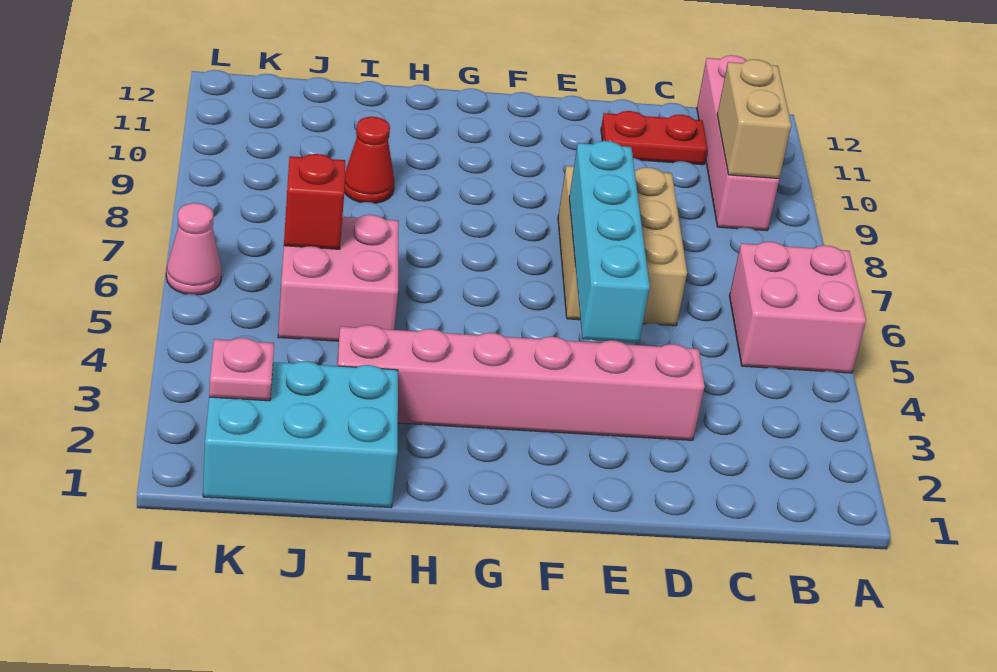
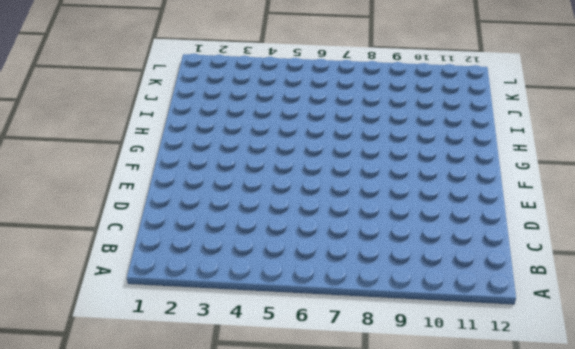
none -> pink 2x2 brick [729,242,866,373]
none -> pink 1x4 brick [697,55,779,231]
none -> red 1x2 plate [601,111,707,165]

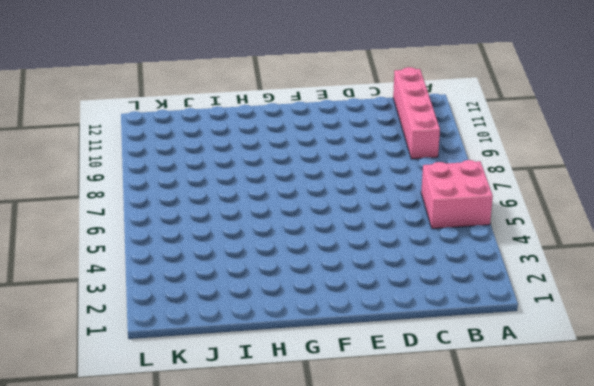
none -> red 1x2 plate [601,111,707,165]
none -> pink 1x6 brick [337,325,705,440]
none -> tan 2x3 brick [558,166,687,326]

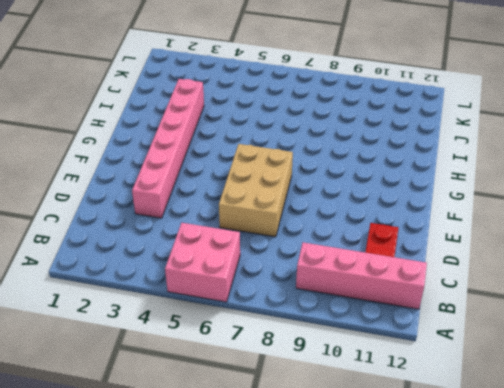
tan 2x3 brick [219,144,293,237] -> tan 2x3 brick turned to [558,166,687,326]
none -> cyan 2x3 brick [203,361,398,507]
none -> pink 2x2 brick [278,215,399,341]
none -> red 1x1 cone [344,117,395,203]

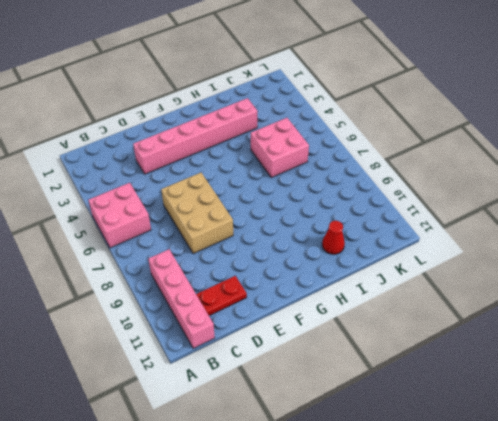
red 1x1 cone [322,221,345,254] -> red 1x1 cone moved to [344,117,395,203]
none -> cyan 2x3 brick [203,361,398,507]
none -> pink 1x1 cone [166,203,222,295]
none -> tan 1x2 brick [717,59,791,178]

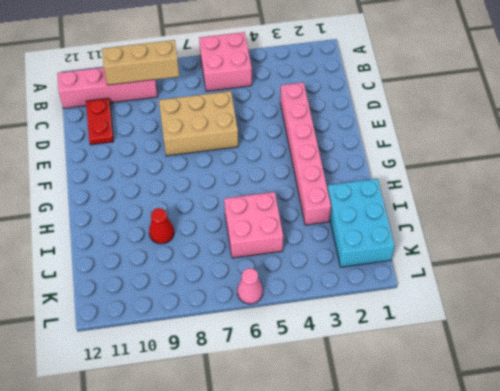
tan 1x3 brick [102,40,179,85] -> tan 1x2 brick [717,59,791,178]
none -> cyan 1x4 brick [569,141,650,343]
none -> red 1x1 brick [284,154,345,249]
none -> pink 1x1 plate [209,338,274,401]

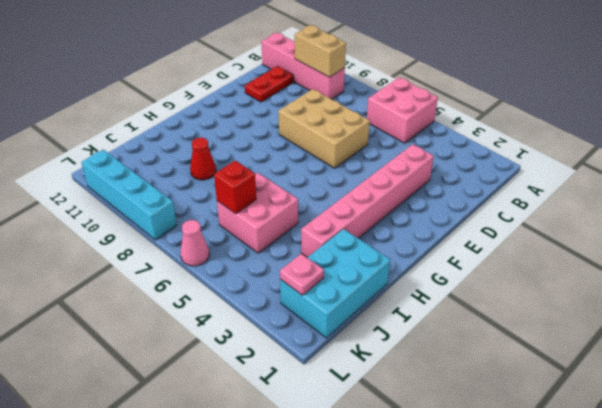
cyan 1x4 brick [81,150,177,240] -> cyan 1x4 brick moved to [569,141,650,343]

